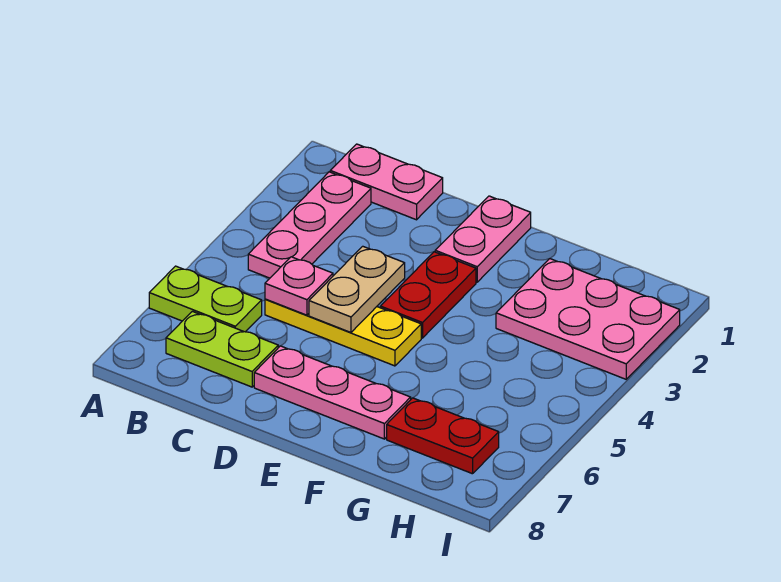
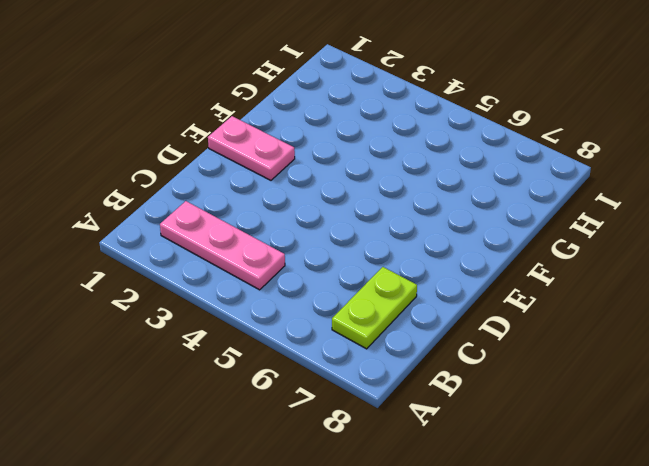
none -> lime 1x2 plate [149,266,262,332]
none -> pink 1x2 plate [330,144,443,220]
none -> yellow 1x3 plate [265,299,421,366]

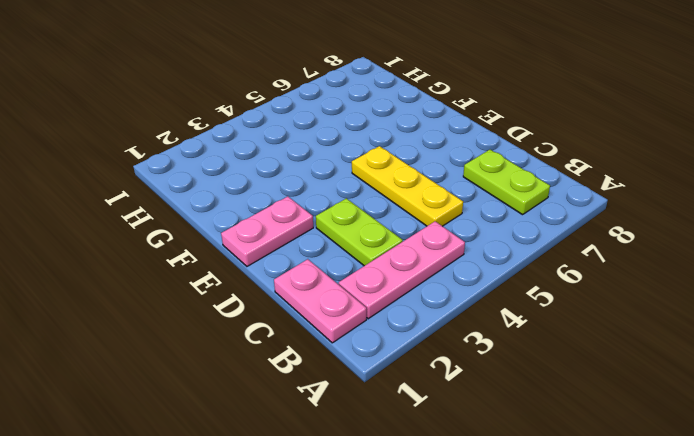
lime 1x2 plate [316,198,403,266] -> lime 1x2 plate moved to [149,266,262,332]
none -> pink 1x3 plate [254,346,411,439]
none -> red 1x2 plate [381,252,476,338]
none -> pink 2x3 plate [496,259,680,379]

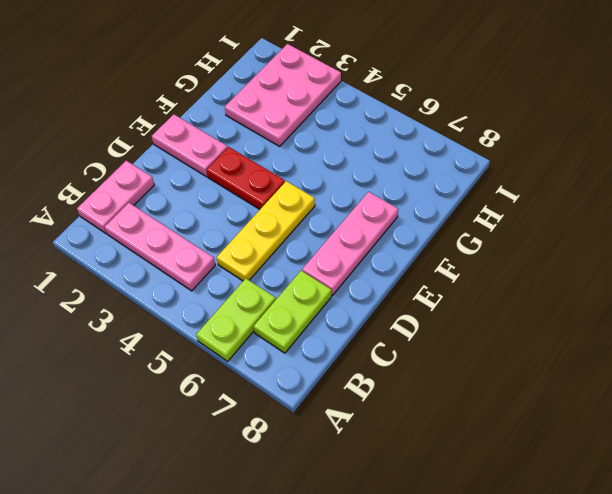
none -> red 1x2 plate [387,398,499,474]
none -> pink 1x1 plate [265,257,333,315]
none -> tan 1x2 plate [309,246,405,332]

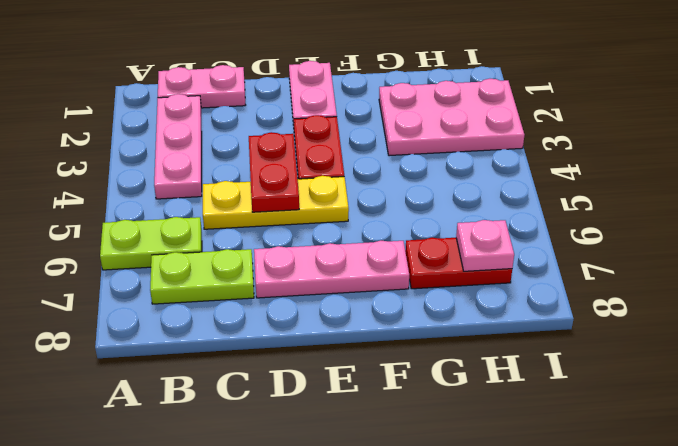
red 1x2 plate [249,132,299,212] -> tan 1x2 plate [309,246,405,332]
pink 1x1 plate [456,220,514,271] -> pink 1x1 plate moved to [265,257,333,315]

